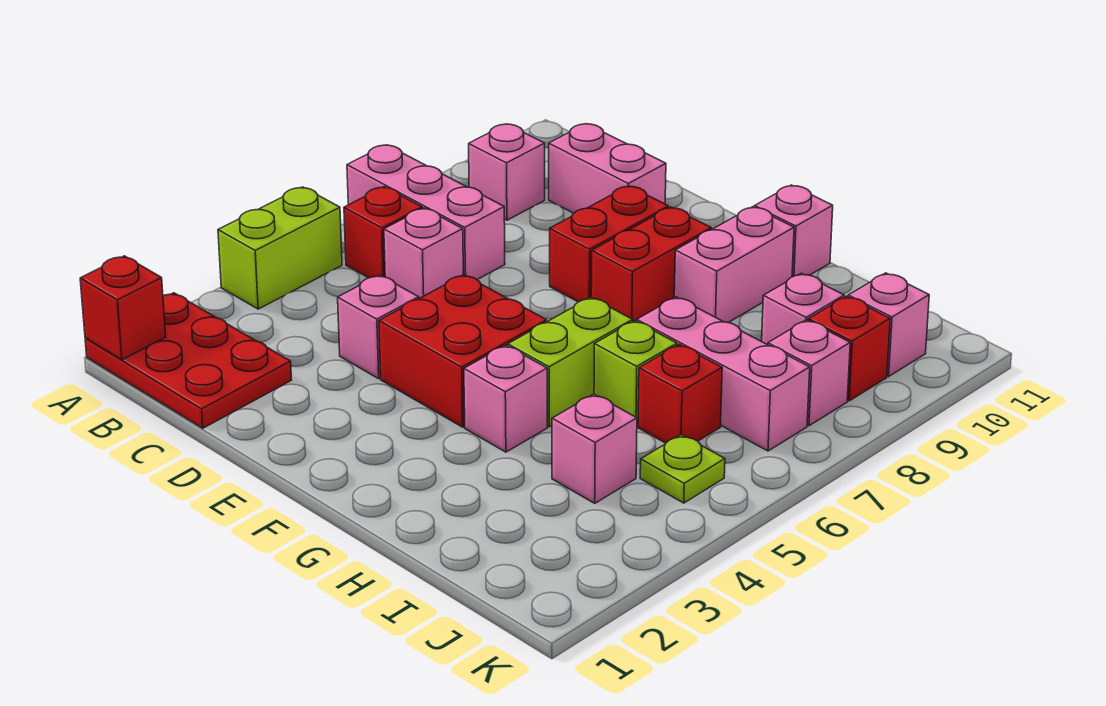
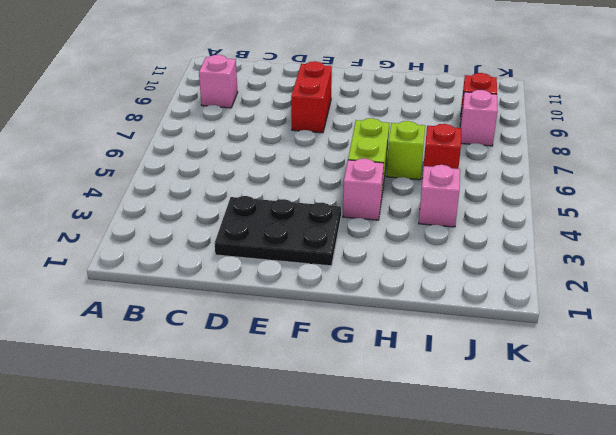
black 2x3 plate [214,196,341,266] -> none
none -> red 2x3 plate [85,293,291,428]
none -> lime 1x2 brick [218,187,342,309]
none -> pink 1x3 brick [347,145,505,279]

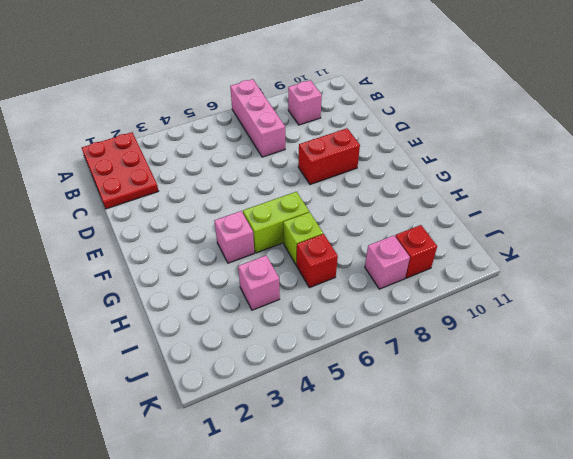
none -> lime 1x2 brick [218,187,342,309]
none -> red 1x1 brick [344,187,422,278]
none -> pink 1x1 brick [384,208,464,299]

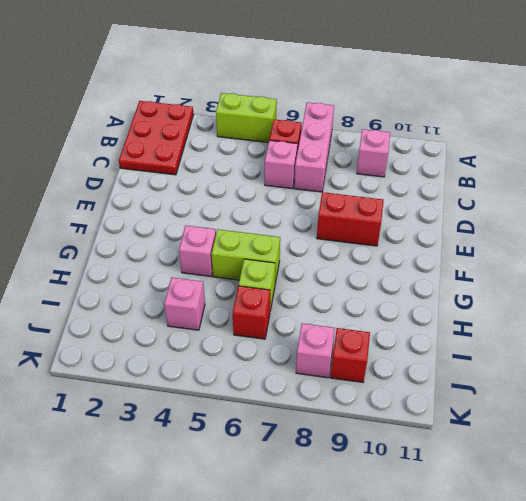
none -> pink 1x2 brick [549,124,666,213]
none -> pink 1x1 brick [338,275,419,379]
none -> red 2x2 brick [379,275,547,427]

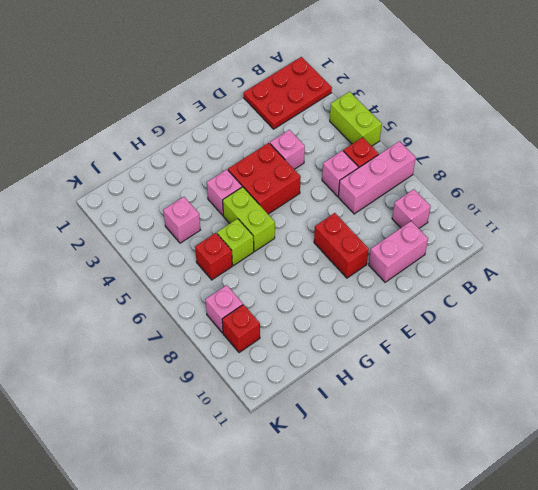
none -> red 1x2 brick [591,207,712,321]
none -> pink 1x2 brick [674,207,794,323]
none -> pink 1x1 brick [755,185,833,277]

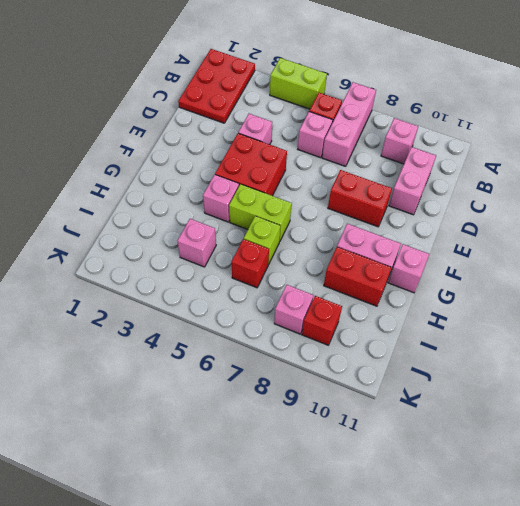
red 1x2 brick [324,247,392,306] -> red 1x2 brick moved to [591,207,712,321]
none -> pink 1x3 brick [637,297,810,451]
none -> pink 1x1 brick [762,273,844,345]
none -> lime 1x1 plate [640,435,725,503]

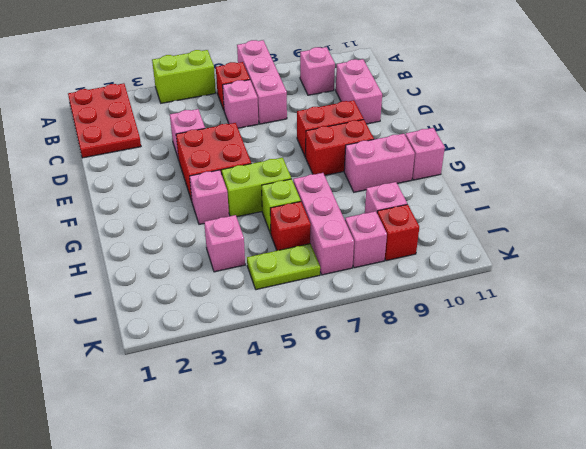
lime 1x2 plate [247,244,320,290] -> lime 1x1 plate [640,435,725,503]
none -> pink 1x1 brick [848,273,929,376]
none -> red 1x1 brick [80,256,166,360]

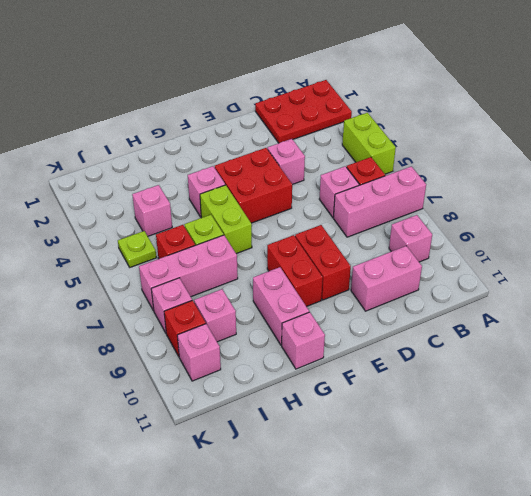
none -> red 1x1 brick [80,256,166,360]

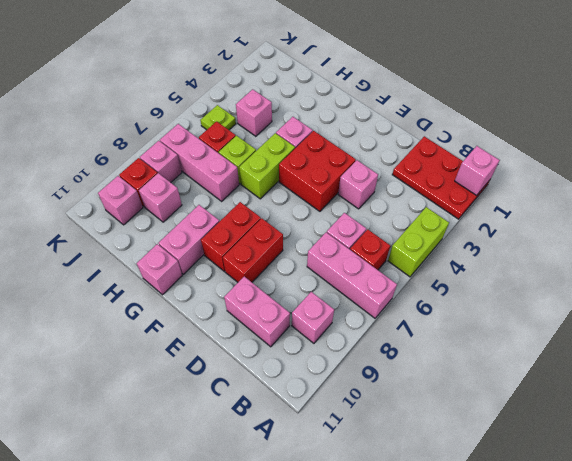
pink 1x1 brick [455,146,500,196] -> red 1x1 brick [80,256,166,360]

